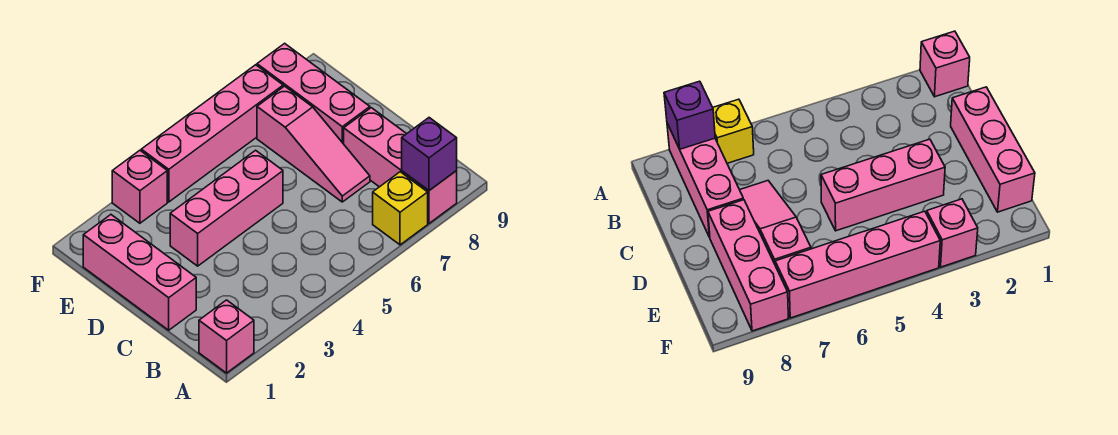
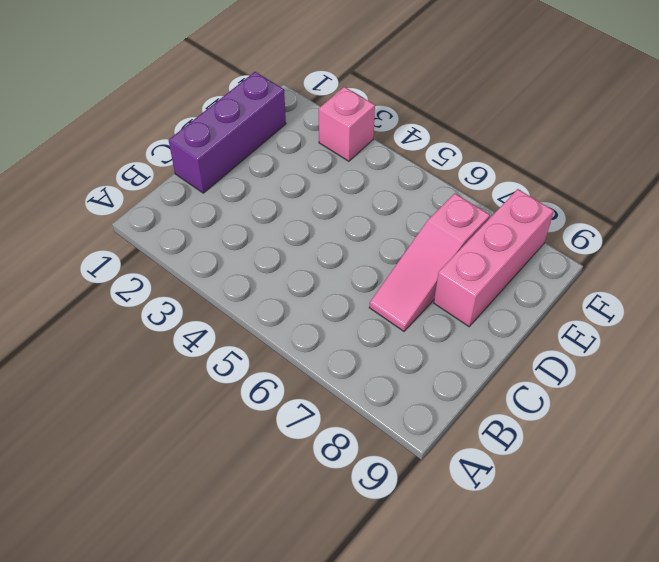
purple 1x3 brick [169,72,286,193] -> pink 1x3 brick [83,215,196,330]
none -> pink 1x1 brick [199,300,254,373]
none -> yellow 1x1 brick [373,172,428,245]

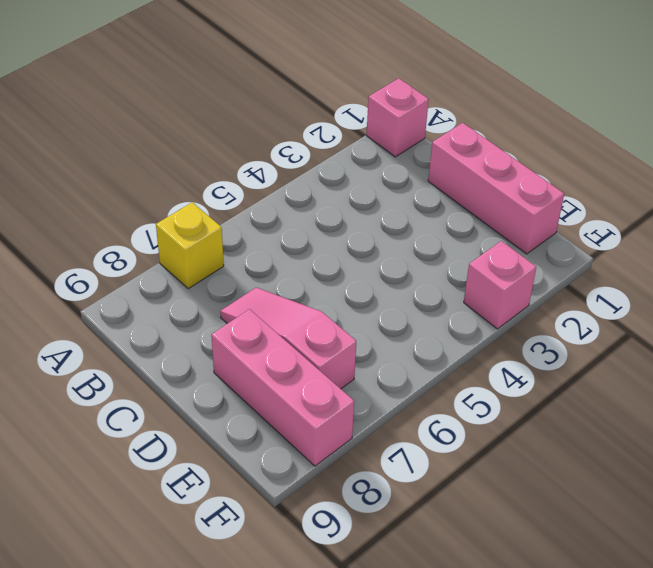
none -> pink 1x3 brick [344,108,457,223]
none -> pink 1x3 brick [170,150,283,266]

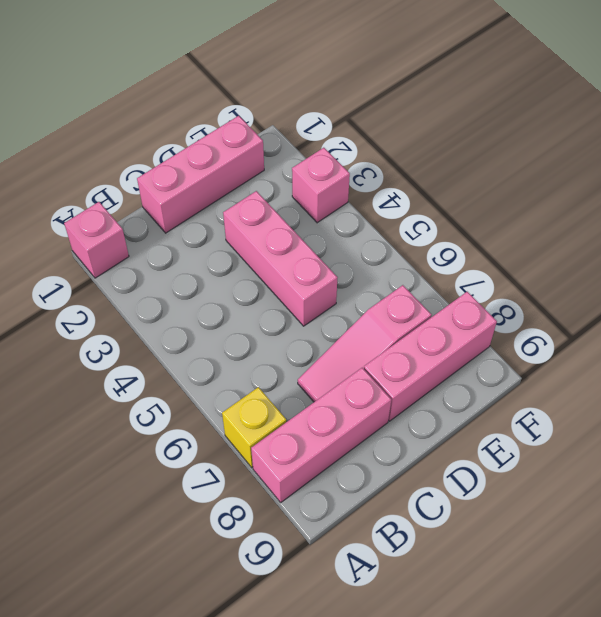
none -> pink 1x4 brick [141,65,283,202]
none -> purple 1x1 brick [402,118,457,190]

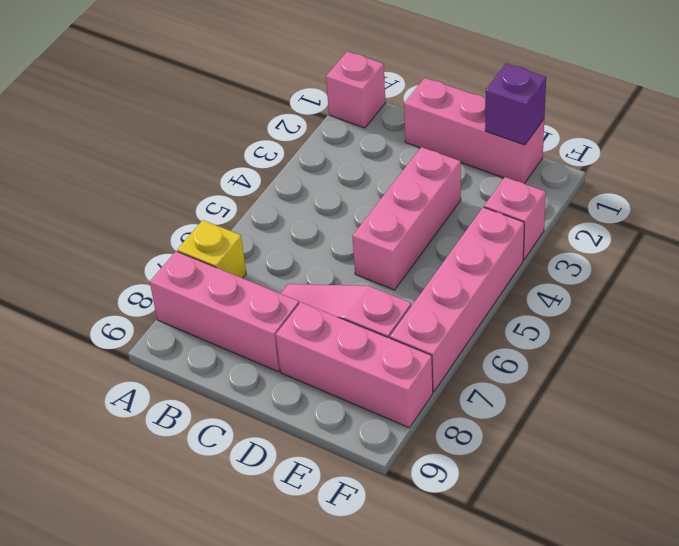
purple 1x1 brick [485,63,546,145] -> purple 1x1 brick moved to [402,118,457,190]

